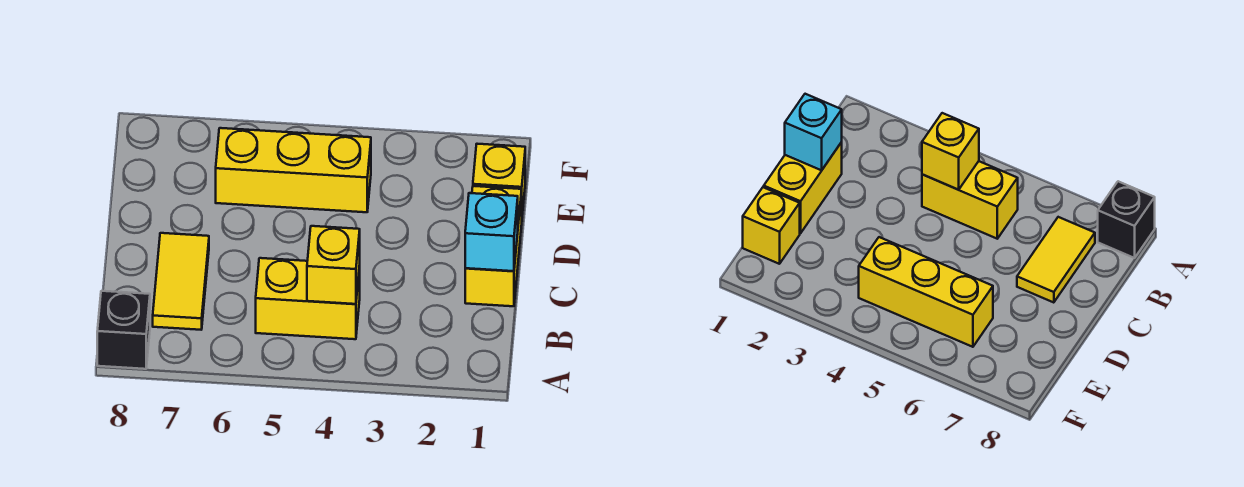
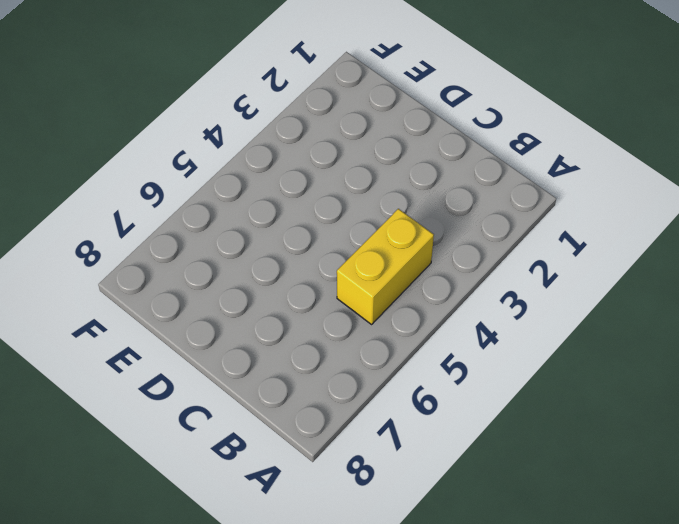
none -> black 1x1 brick [97,291,150,369]
none -> yellow 1x2 tile [153,233,209,330]

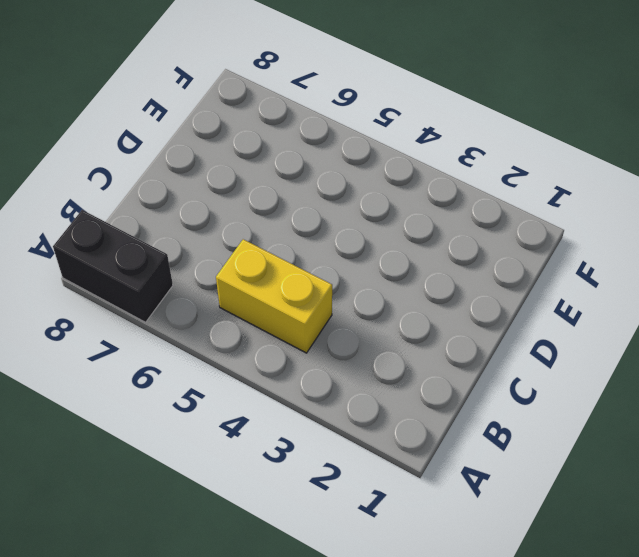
black 1x2 brick [53,210,173,322] -> black 1x1 brick [97,291,150,369]
none -> yellow 1x2 tile [153,233,209,330]
none -> yellow 1x2 brick [465,186,522,306]

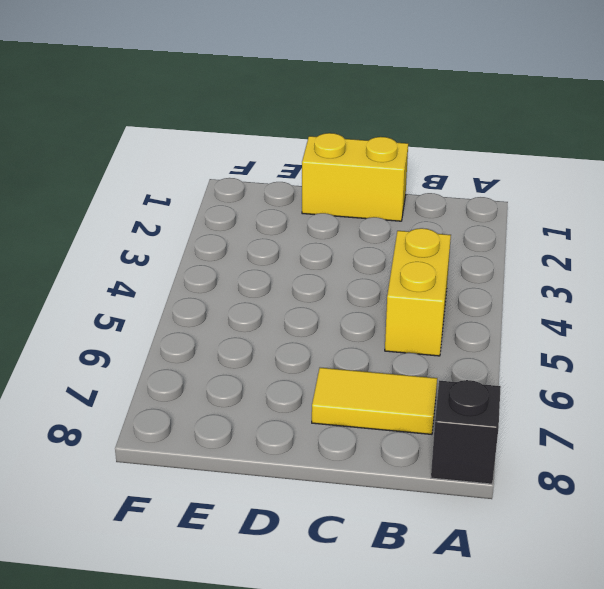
none -> yellow 1x1 brick [473,144,525,214]
none -> yellow 1x3 brick [216,128,371,212]

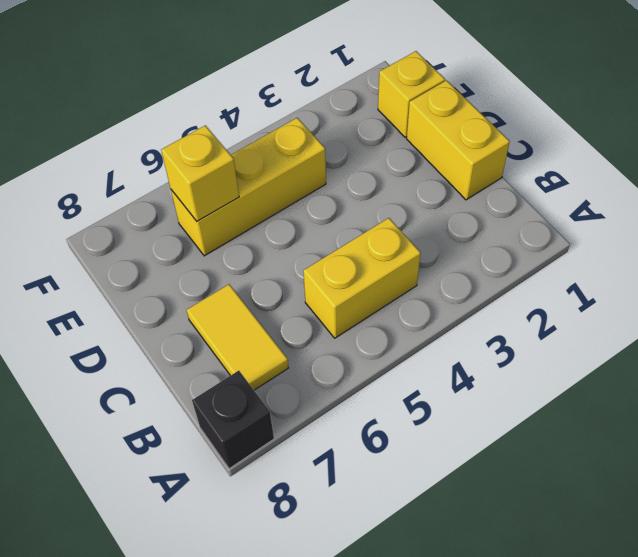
yellow 1x1 brick [161,125,239,221] -> yellow 1x1 brick moved to [307,226,360,304]
none -> cyan 1x1 brick [465,193,518,271]

